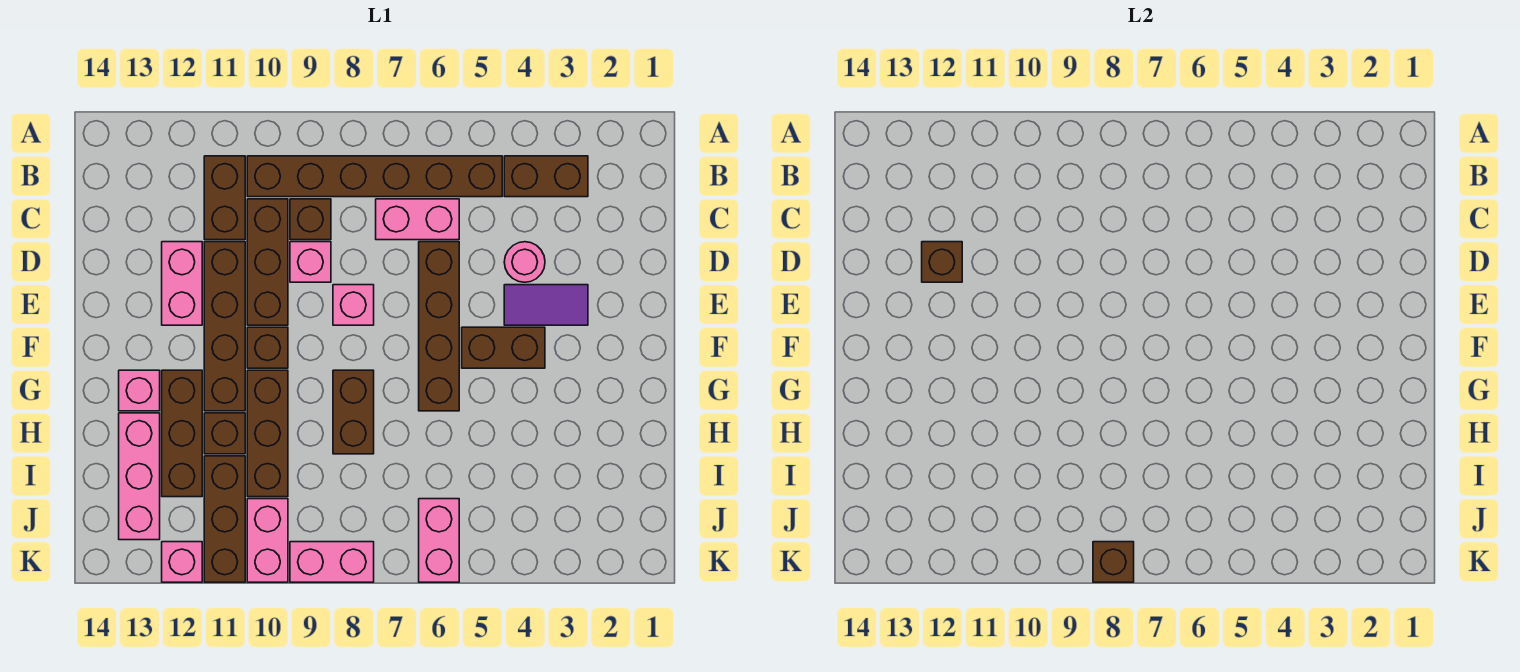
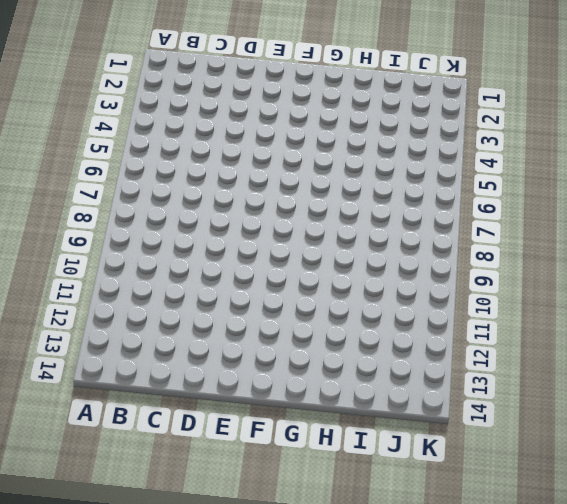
none -> brown 1x2 brick [504,156,588,197]
none -> brown 1x6 brick [247,156,502,197]
none -> brown 1x2 brick [204,156,245,240]

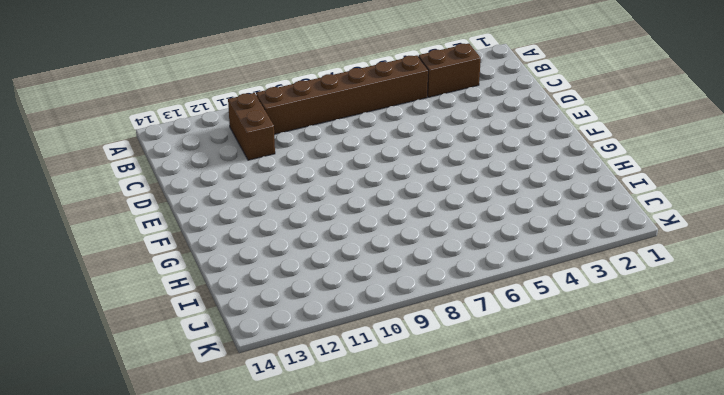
none -> pink 1x2 brick [376,199,459,240]
none -> brown 1x1 brick [290,199,331,240]
none -> brown 1x3 brick [247,199,288,325]

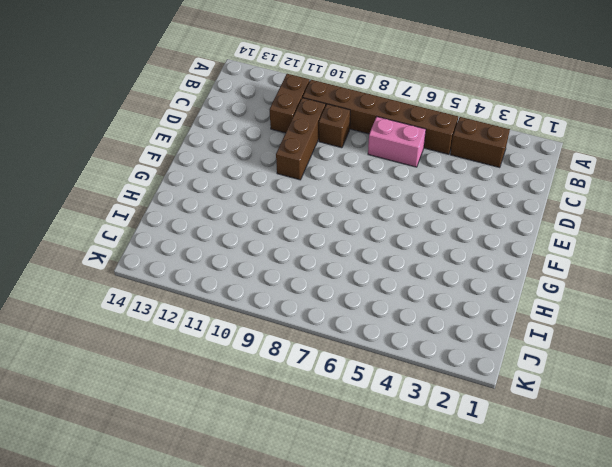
none -> pink 1x1 round brick [504,242,545,282]
none -> brown 1x4 brick [419,242,459,411]
none -> pink 1x1 brick [290,242,331,282]

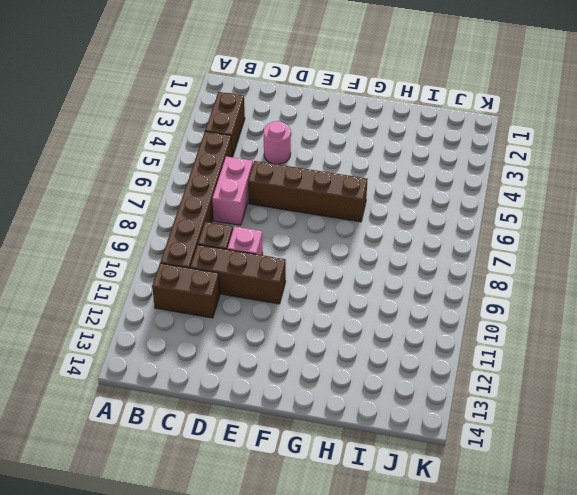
none -> brown 1x4 brick [204,242,245,411]
none -> pink 1x2 brick [162,242,202,325]
none -> purple 1x2 tile [504,285,588,325]

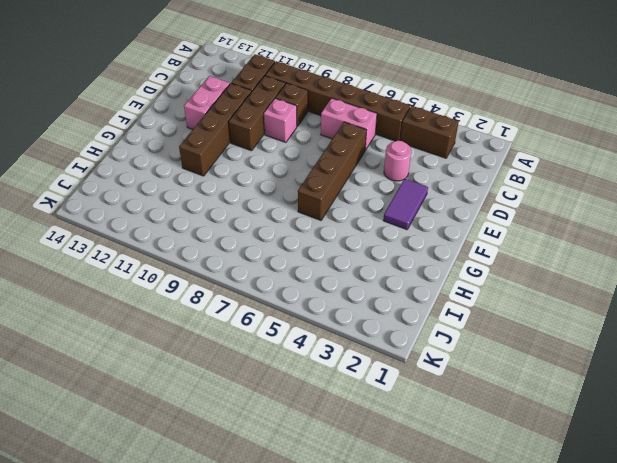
purple 1x2 tile [383,179,428,230] -> purple 1x2 tile turned to [504,285,588,325]
none -> pink 1x1 brick [333,285,374,325]
none -> brown 1x2 brick [462,327,545,368]
none -> brown 1x1 brick [247,327,288,368]

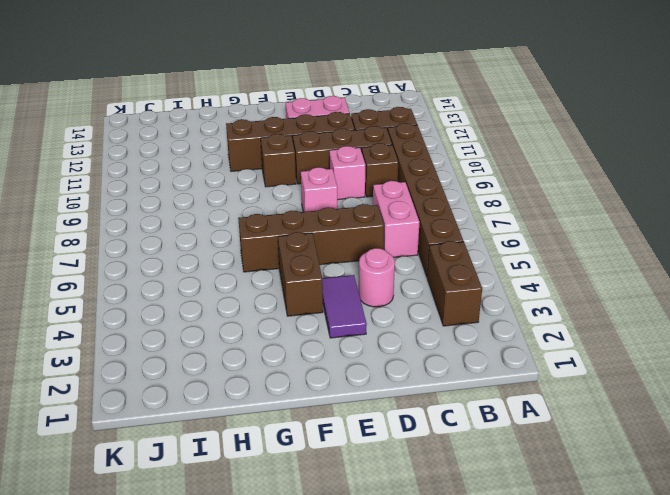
none -> brown 1x2 brick [333,370,374,454]
none -> brown 1x3 brick [247,370,288,497]
none -> brown 1x3 brick [162,370,202,497]

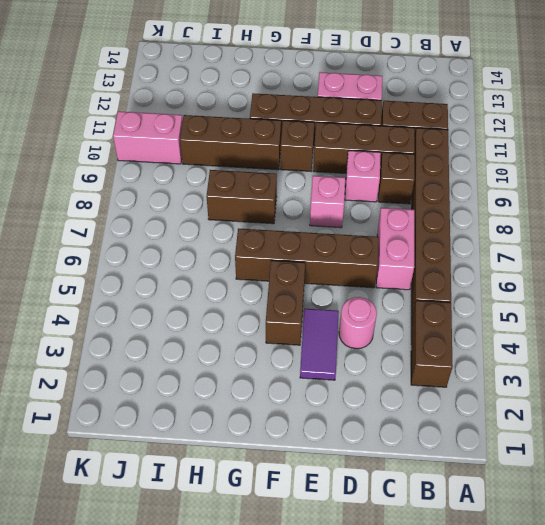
none -> brown 1x3 brick [162,370,202,497]
none -> pink 1x1 brick [119,370,160,411]
none -> brown 1x1 brick [204,413,245,454]

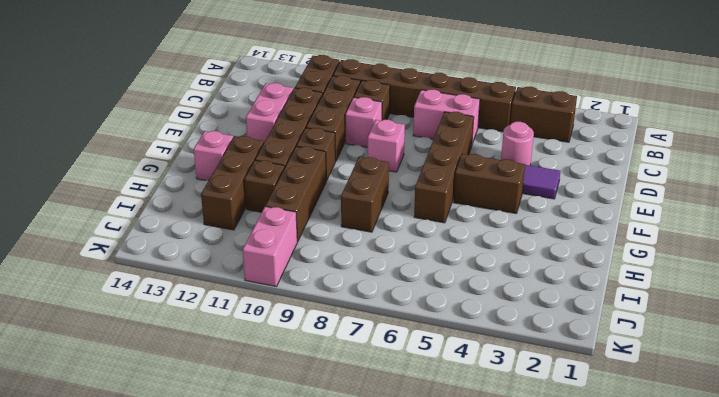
none -> pink 1x3 brick [119,413,160,540]
none -> brown 1x3 brick [204,456,245,582]
none -> pink 1x2 brick [419,499,459,582]

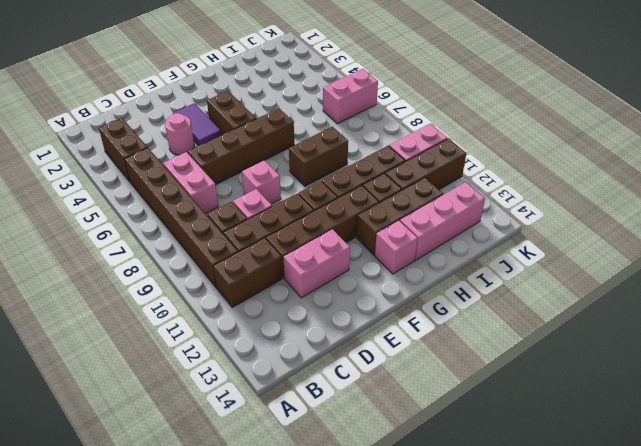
none -> pink 1x2 brick [290,542,374,582]
none -> pink 1x1 brick [162,542,202,582]
none -> brown 1x1 brick [922,242,962,282]

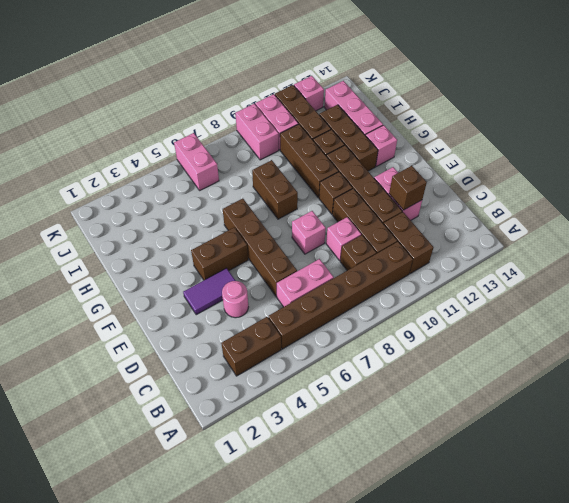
pink 1x2 brick [235,104,279,160] -> pink 1x2 brick turned to [290,542,374,582]
none -> brown 1x1 brick [1093,542,1134,582]

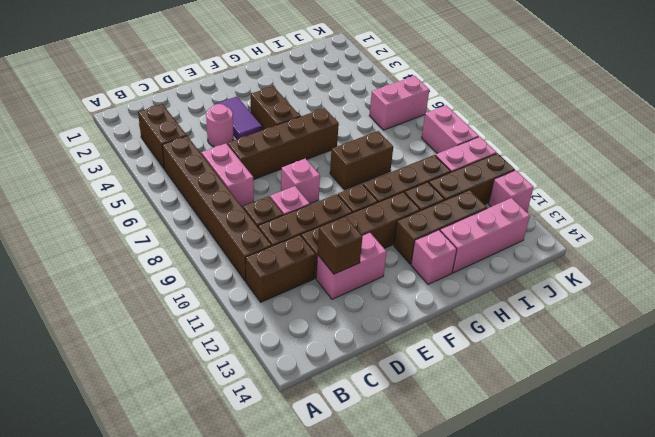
none -> brown 1x1 brick [1093,542,1134,582]

